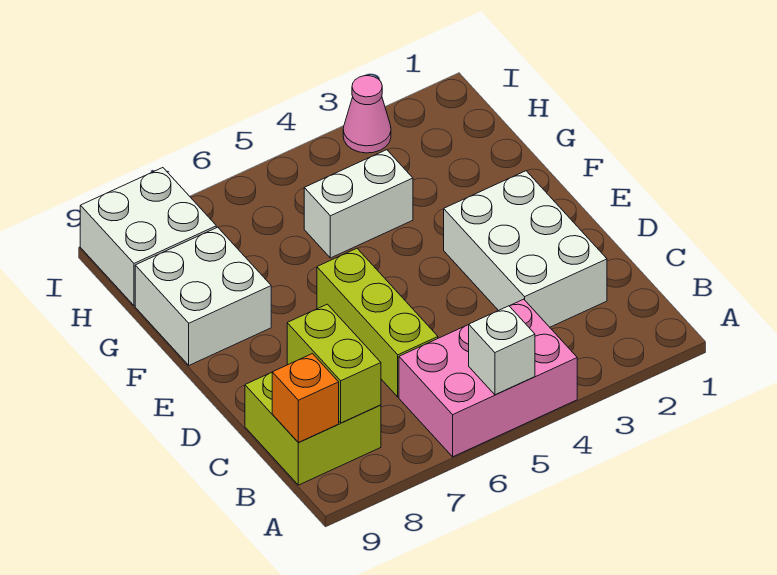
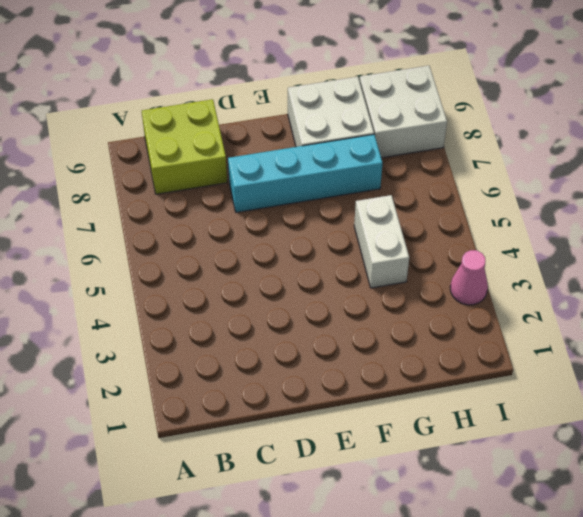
cyan 1x4 brick [228,135,382,212] -> none
none -> pink 2x3 brick [399,299,577,457]
none -> white 2x3 brick [444,171,607,327]

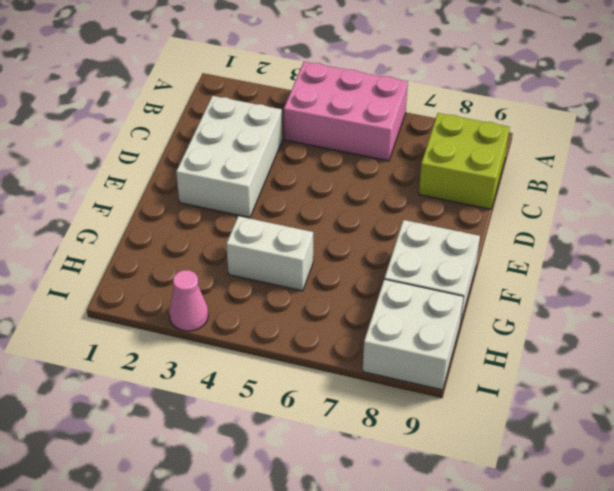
none -> lime 1x3 brick [317,248,438,397]
none -> white 1x1 brick [469,306,535,395]

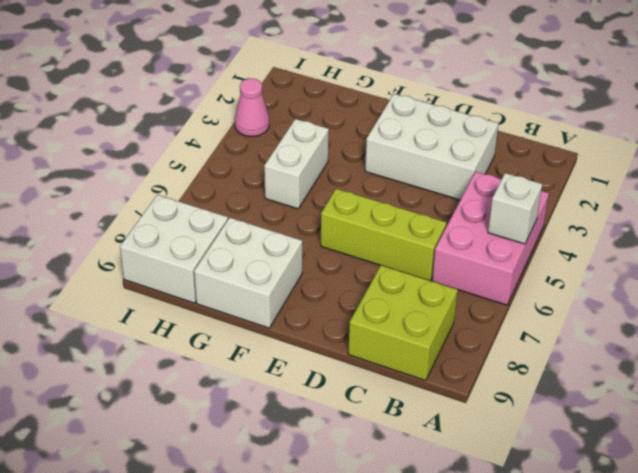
none -> lime 1x2 brick [287,304,381,423]
none -> orange 1x1 brick [272,354,339,442]

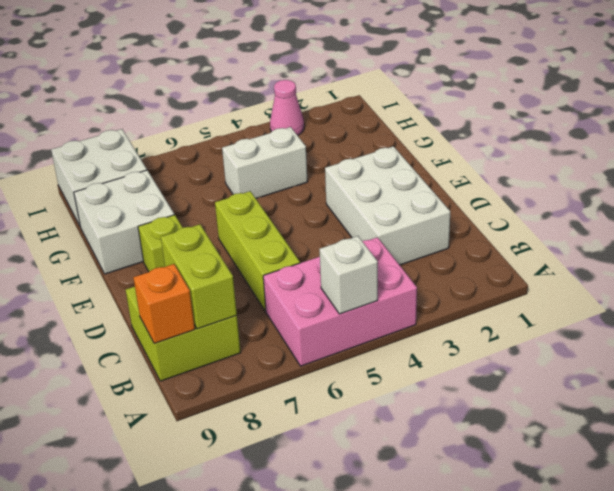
lime 1x1 brick [138,215,183,271] -> none

